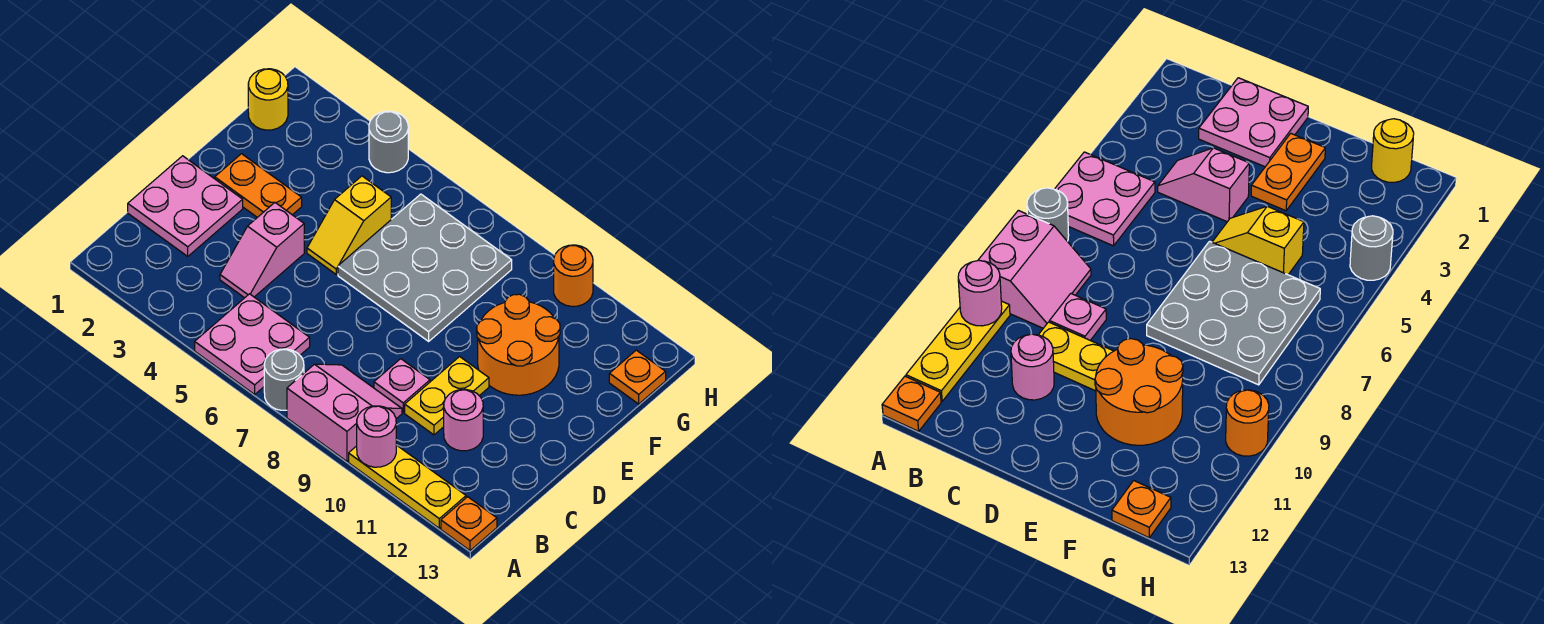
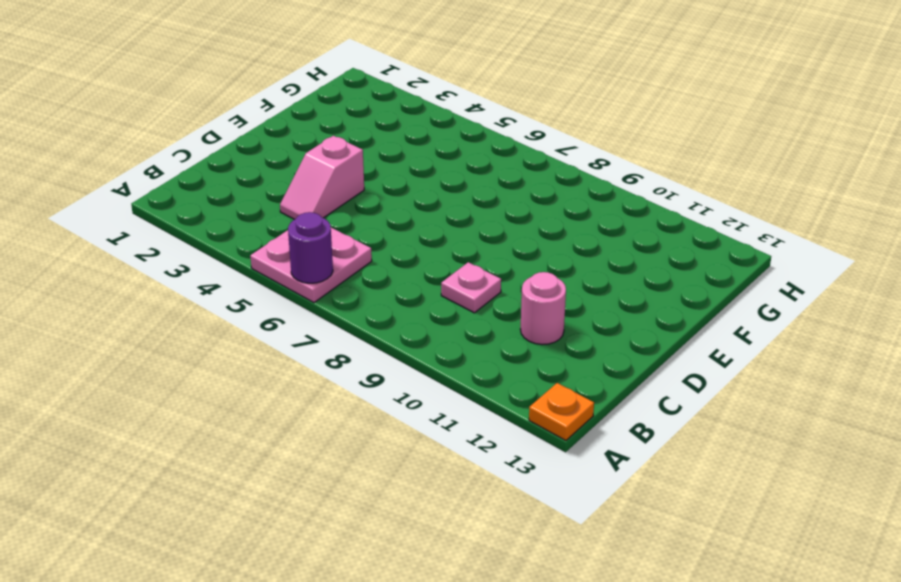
purple 1x1 round brick [288,212,333,283] -> none
none -> grey 1x1 round brick [264,349,304,410]
none -> pink 2x2 slope [287,364,402,461]
none -> yellow 1x3 plate [349,445,466,528]

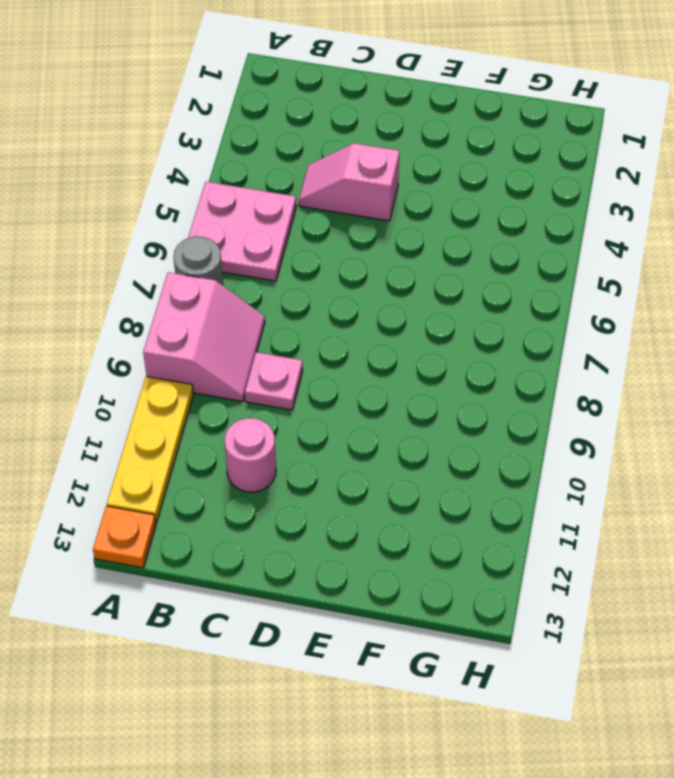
none -> pink 2x2 plate [128,156,243,256]
none -> yellow 1x2 plate [405,357,489,435]
none -> orange 1x2 plate [215,154,302,217]

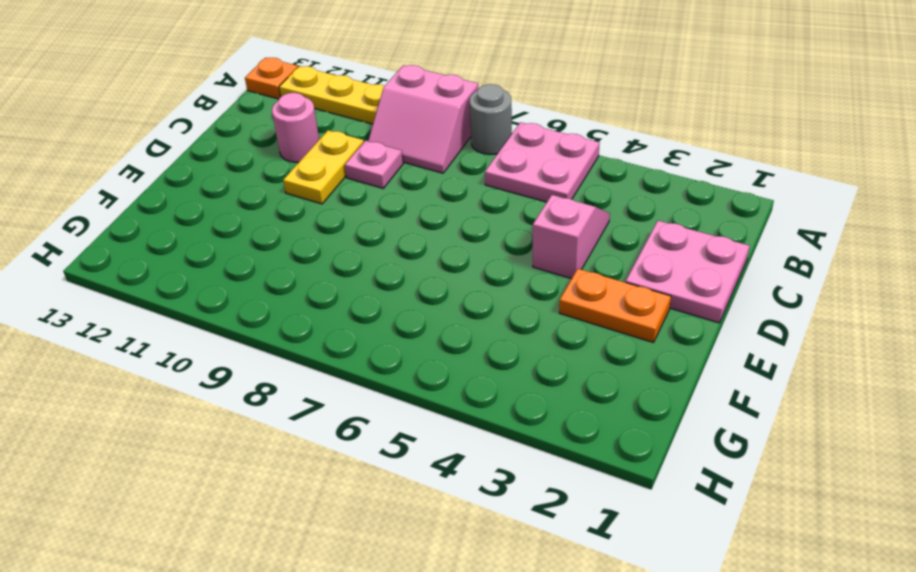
none -> yellow 1x2 slope [307,176,391,274]
none -> grey 3x3 plate [338,194,512,341]
none -> orange 2x2 round brick [477,294,560,395]

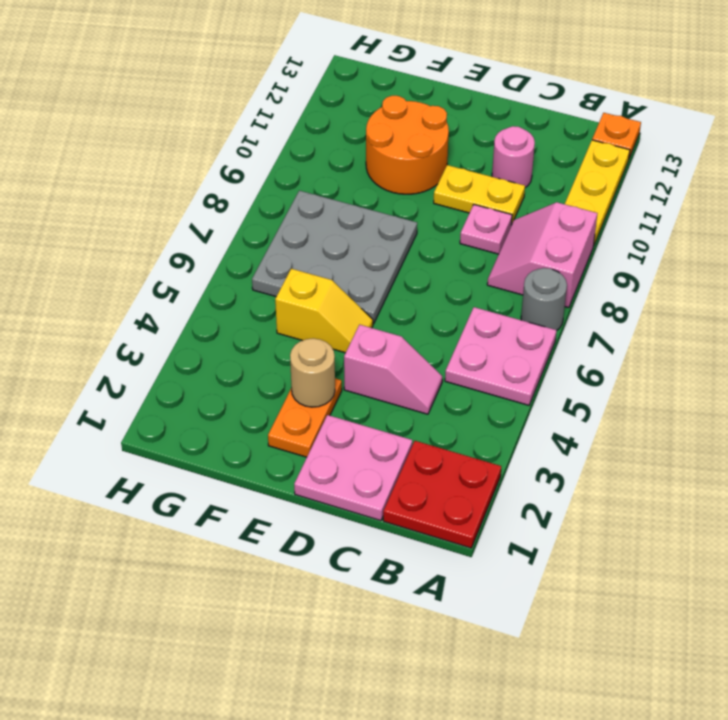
red 2x2 plate [383,441,501,548] -> none
tan 1x1 round brick [290,338,335,407] -> none
none -> yellow 1x1 round brick [248,69,288,130]
none -> orange 1x1 plate [609,350,666,404]
none -> grey 1x1 round brick [369,111,408,173]

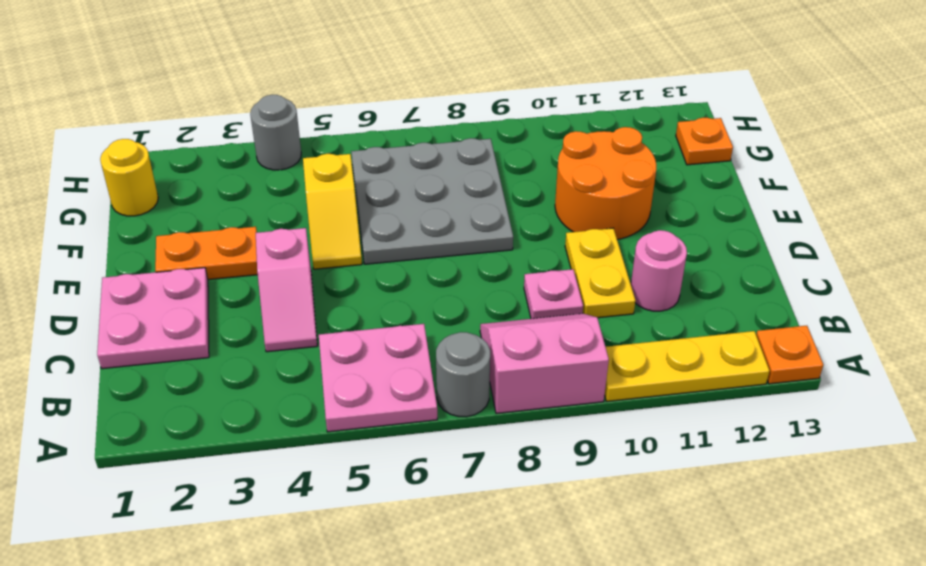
none -> orange 1x1 round brick [554,245,593,306]
none -> pink 1x1 round brick [357,406,396,467]

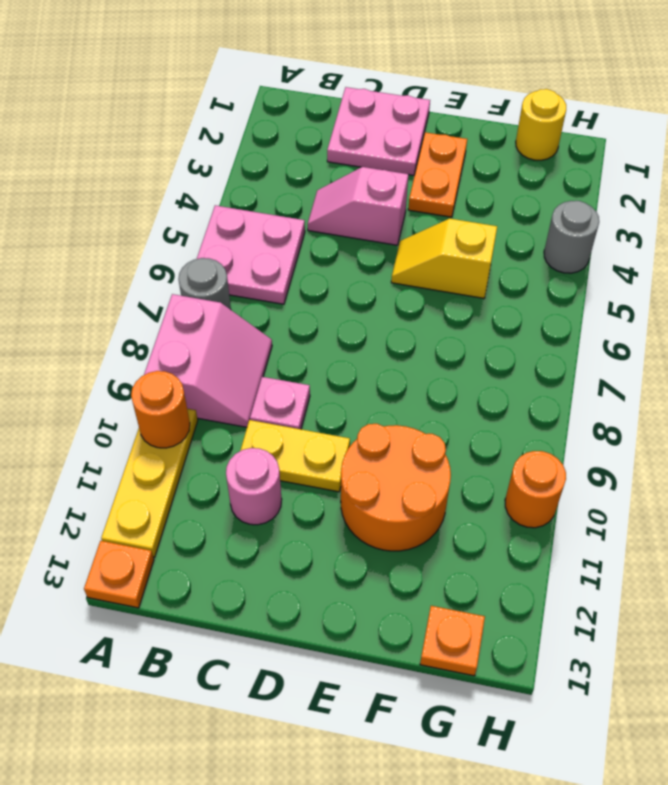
orange 1x1 round brick [131,371,190,448] -> pink 1x1 round brick [357,406,396,467]
none -> grey 3x3 plate [338,194,512,341]

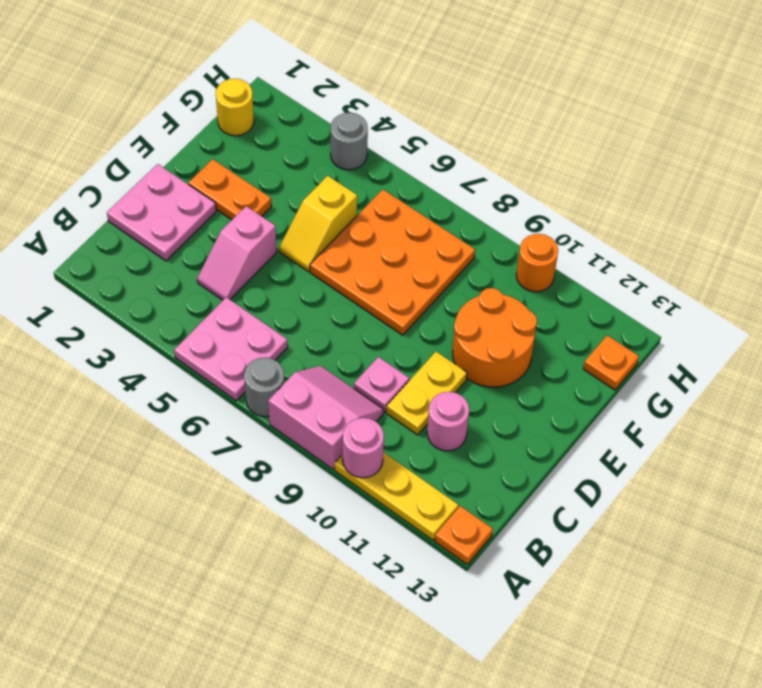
orange 3x3 plate [310,190,475,335] -> grey 3x3 plate [338,194,512,341]

